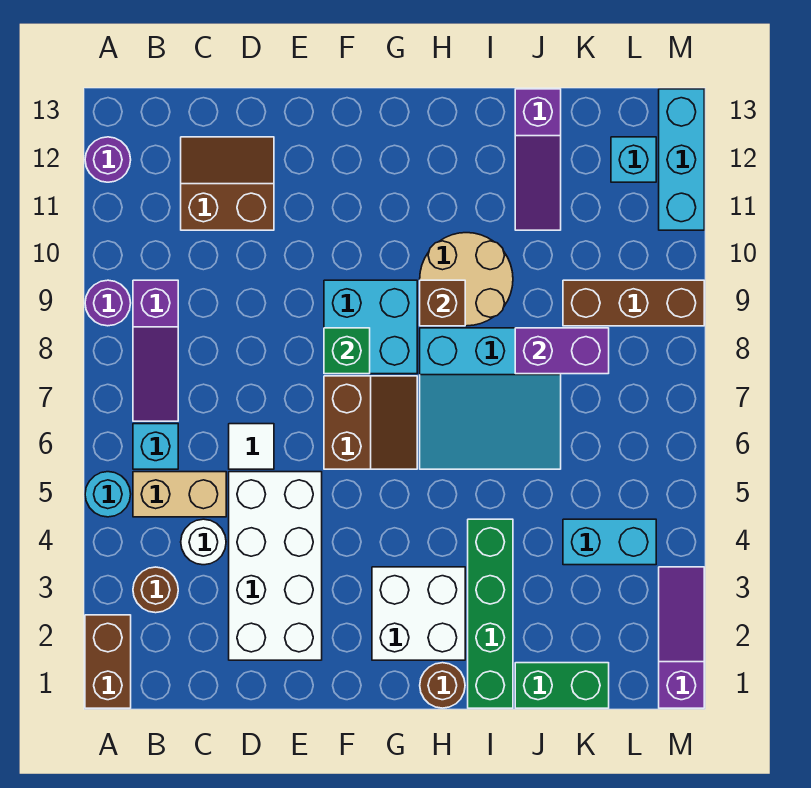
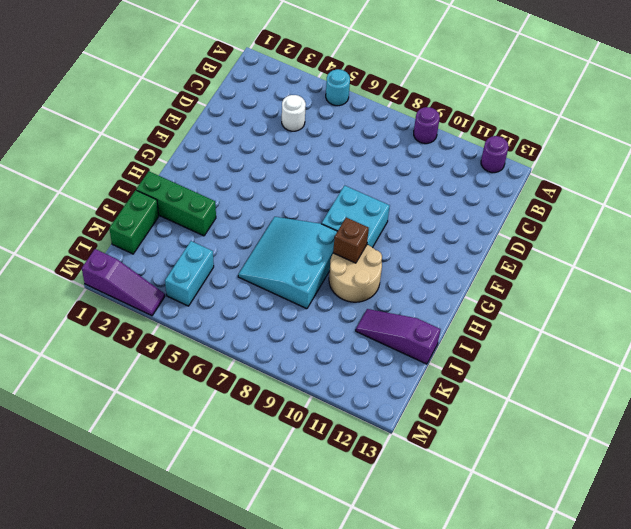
green 1x3 brick [136,171,216,236] -> green 1x4 brick [468,519,513,708]
none -> brown 1x2 brick [85,615,131,708]
none -> brown 1x1 round brick [133,567,178,613]
none -> tan 1x2 brick [133,472,226,517]

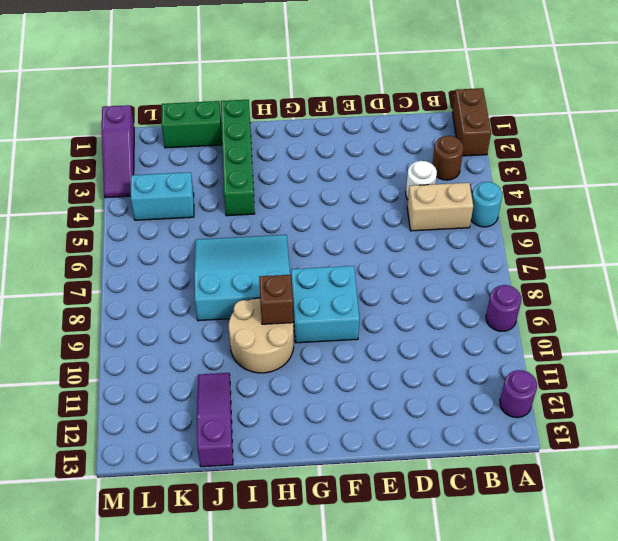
none -> cyan 1x1 brick [133,424,178,469]
none -> purple 1x3 slope [133,280,178,421]
none -> brown 2x2 slope [181,137,274,230]

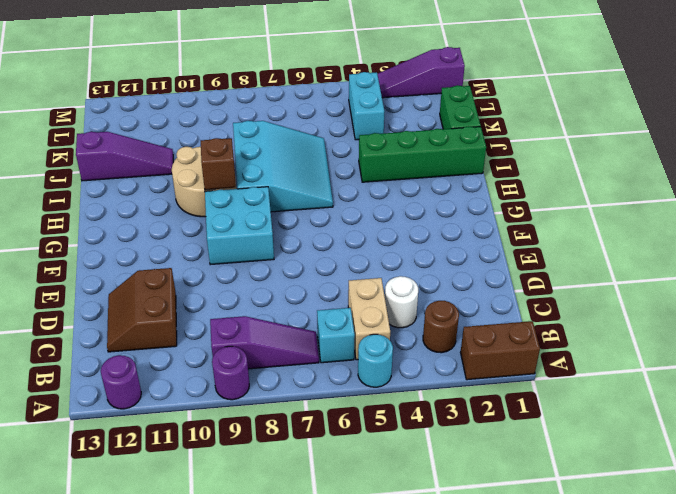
none -> white 2x4 brick [229,472,322,660]
none -> white 1x1 tile [229,424,274,469]
none -> brown 2x2 slope [324,376,417,469]

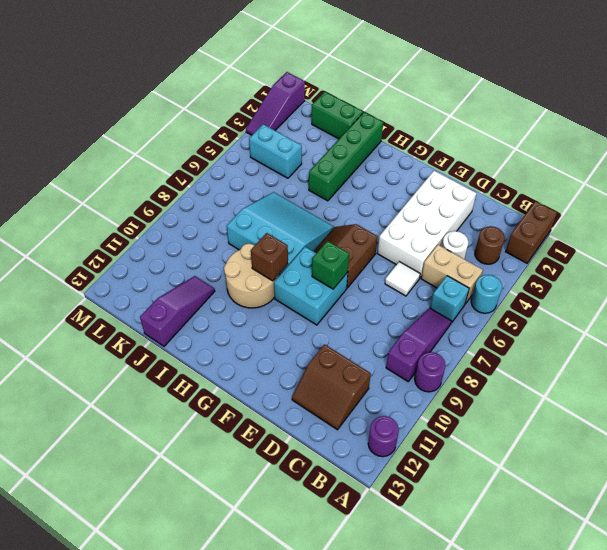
none -> white 2x2 brick [372,567,465,660]
none -> brown 1x1 round brick [420,663,465,708]
none -> brown 1x3 brick [563,280,704,326]

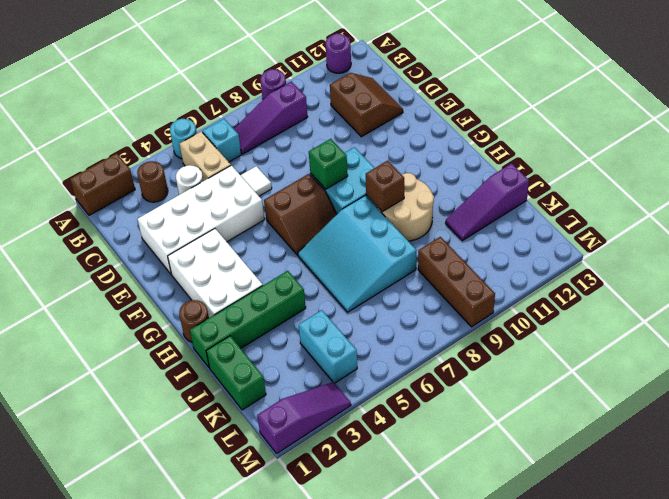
white 2x3 brick [168,229,263,318] -> white 2x2 brick [372,567,465,660]
none -> cyan 1x1 brick [611,137,656,182]
none -> cyan 1x3 brick [659,89,704,230]
none -> purple 1x2 brick [515,328,609,374]

